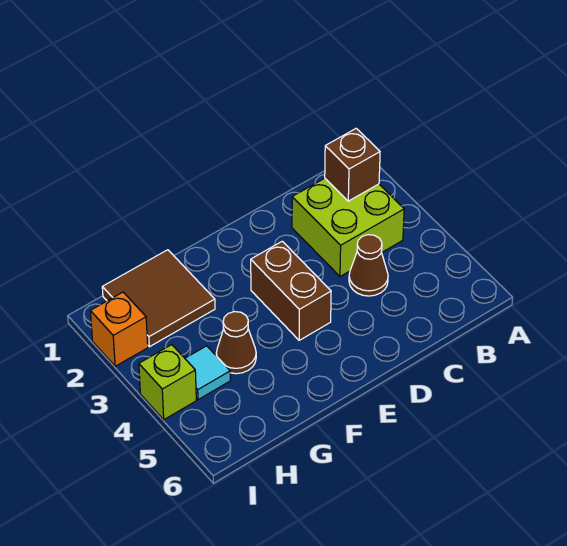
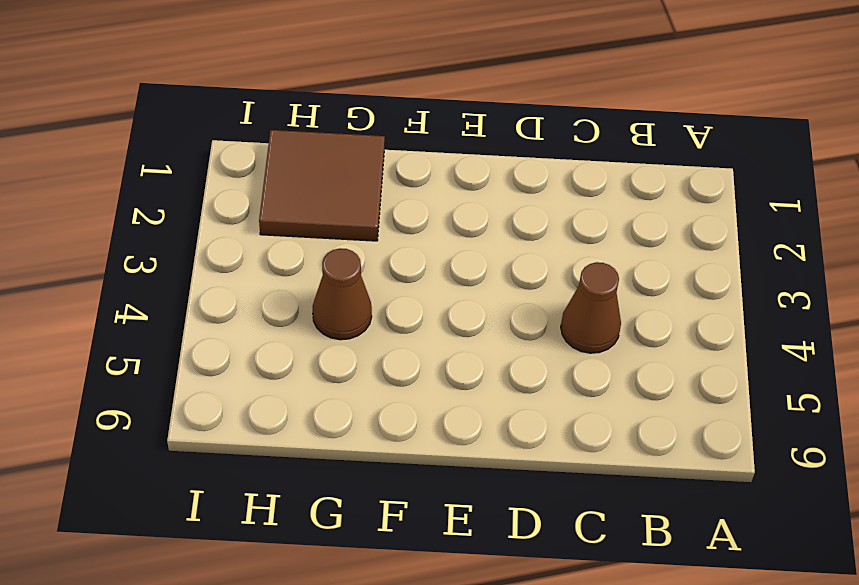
none -> lime 2x2 brick [292,178,404,276]
none -> brown 1x2 brick [251,241,331,340]

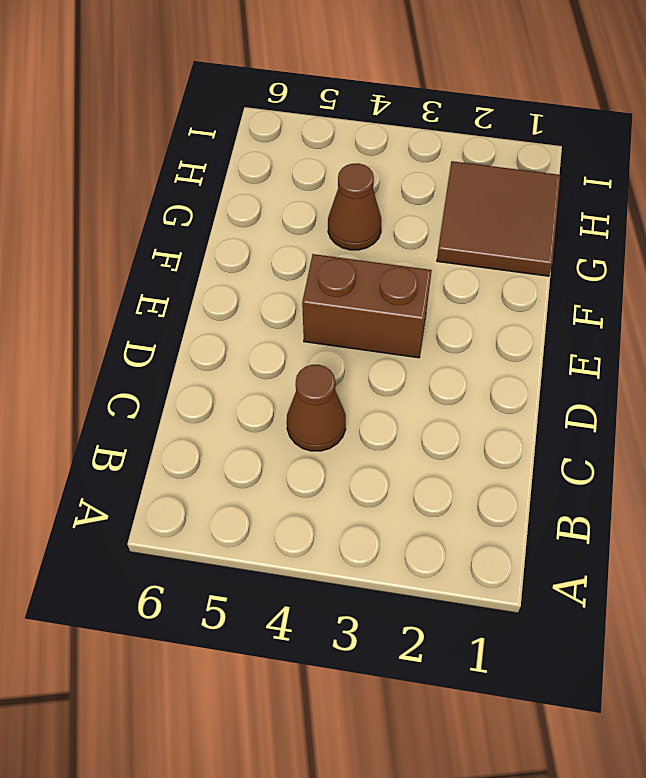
none -> lime 2x2 brick [292,178,404,276]
none -> cyan 1x1 tile [185,346,230,400]

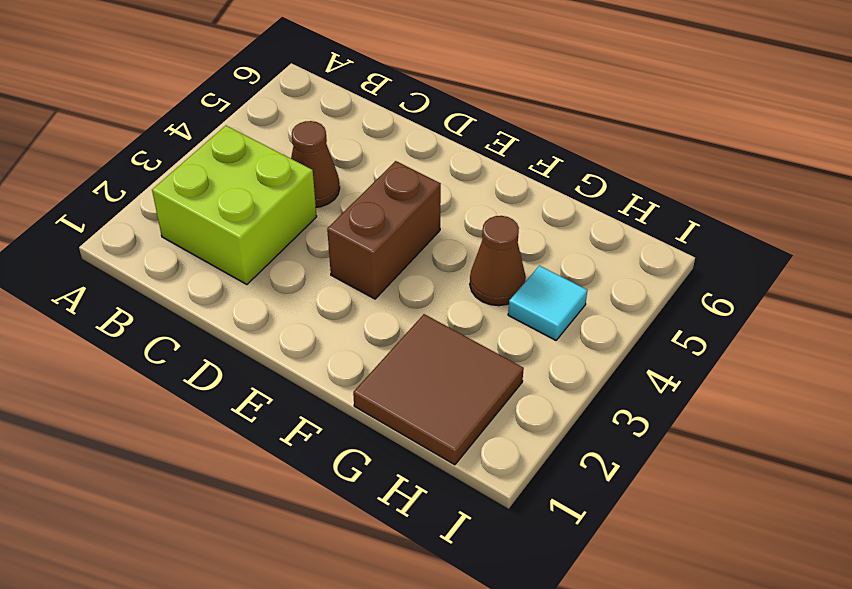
none -> orange 1x1 brick [90,292,148,366]
none -> lime 1x1 brick [139,345,196,420]

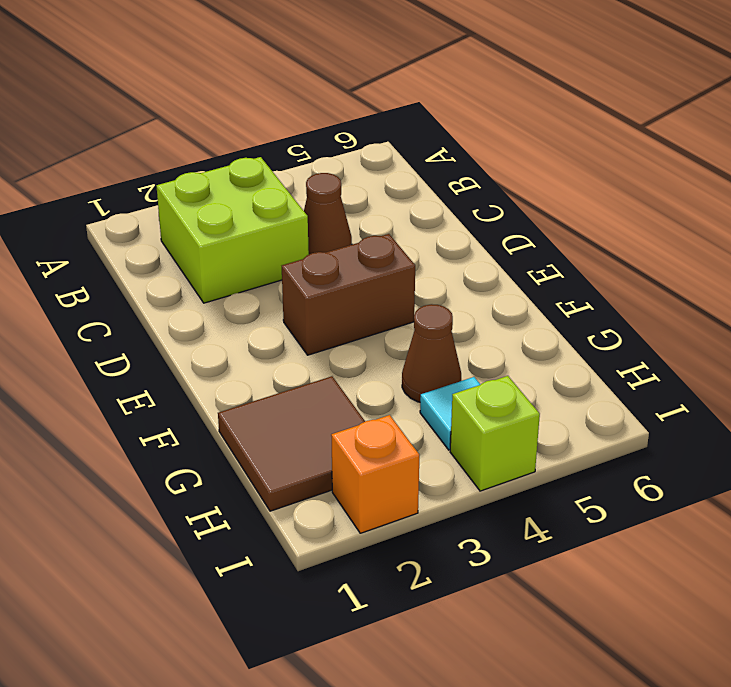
none -> brown 1x1 brick [325,128,380,201]

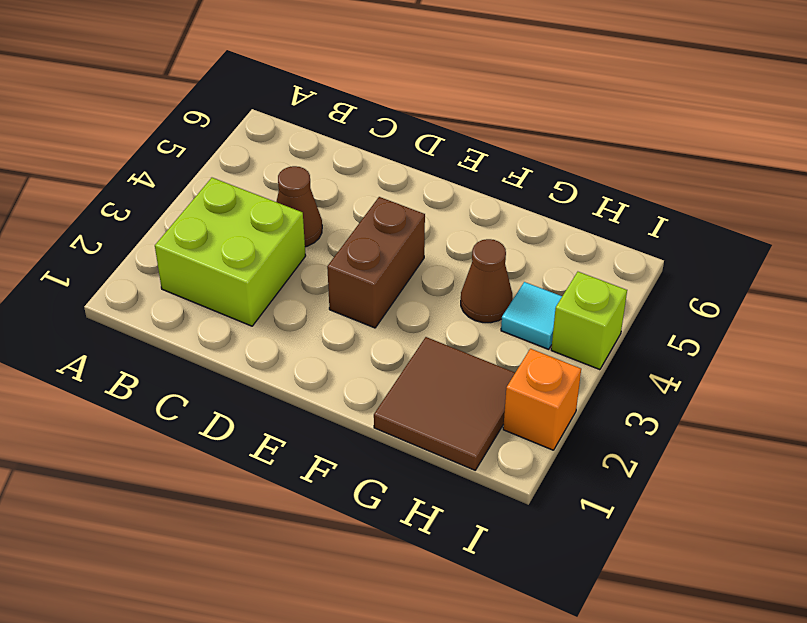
none -> brown 1x1 brick [325,128,380,201]

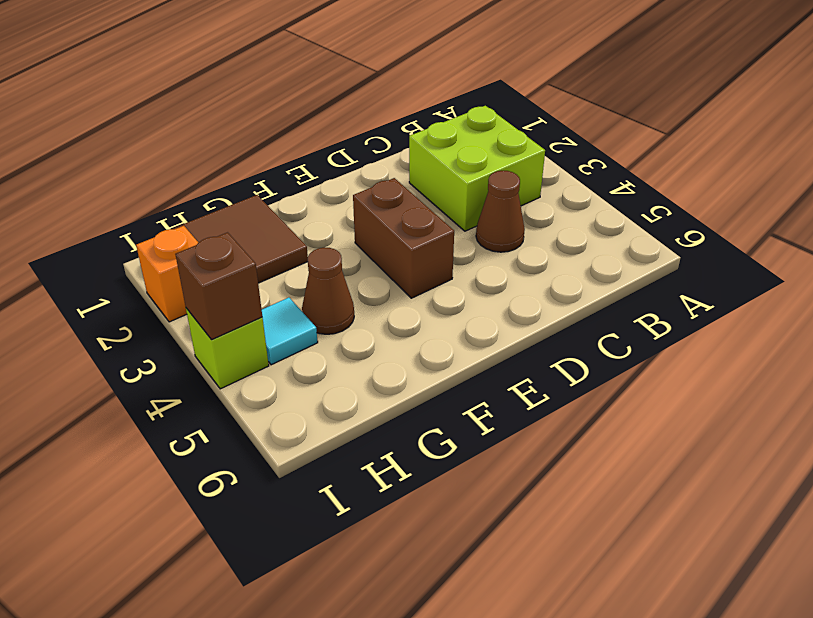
brown 1x1 brick [175,232,262,340] -> brown 1x1 brick moved to [325,128,380,201]

